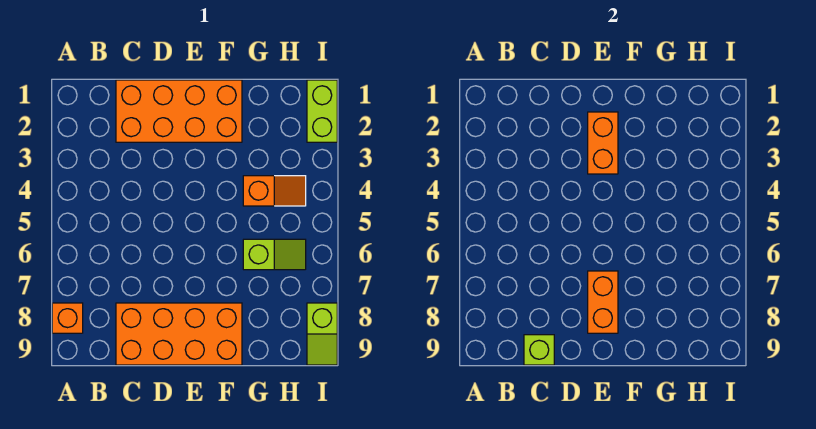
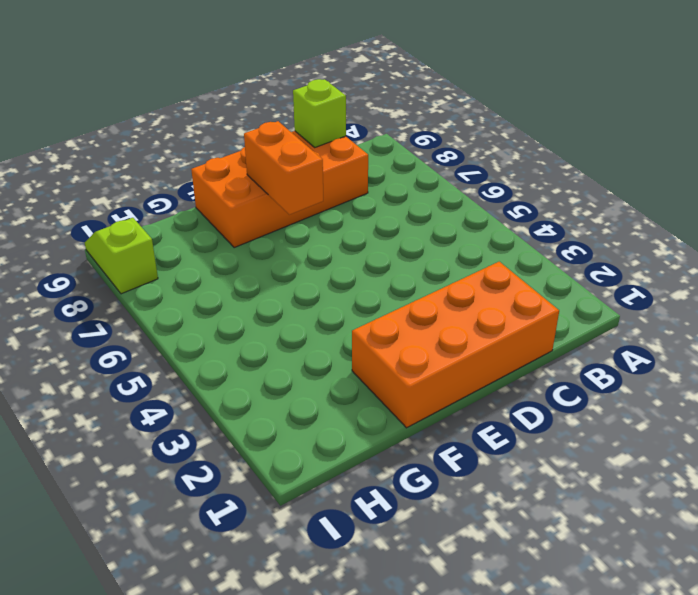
none -> orange 1x1 brick [52,303,83,333]
none -> orange 1x2 slope [243,176,306,206]

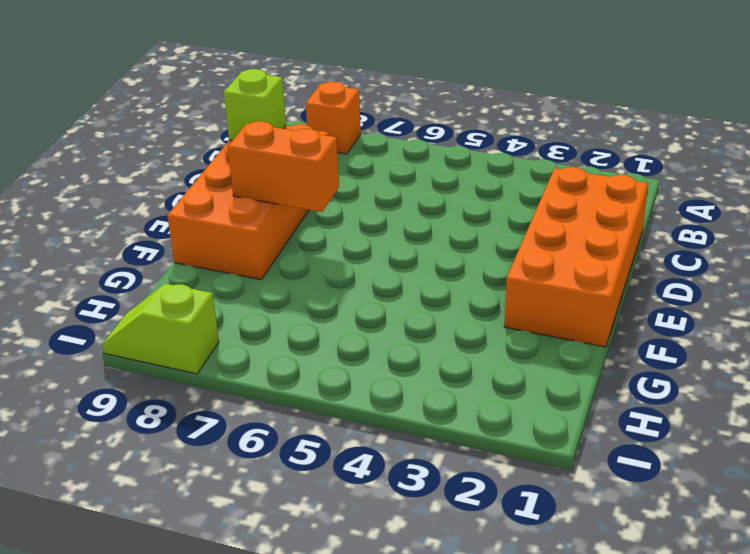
none -> orange 1x2 slope [243,176,306,206]
none -> lime 1x2 slope [243,239,306,270]

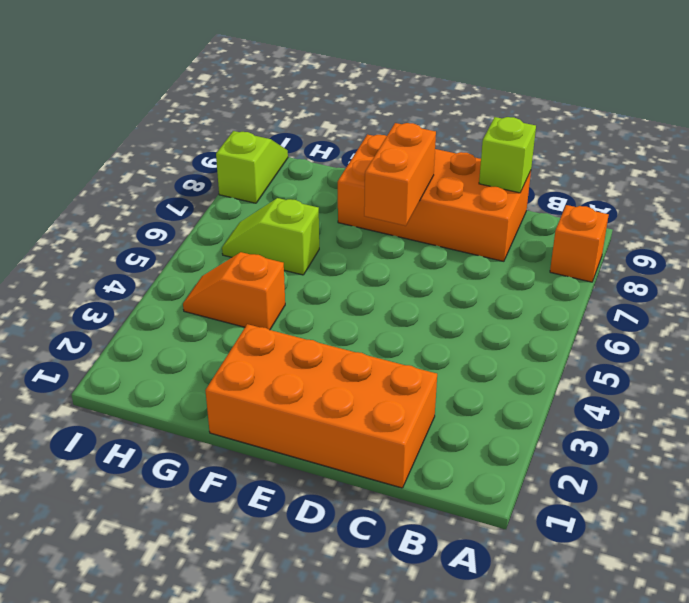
none -> lime 1x2 brick [307,80,337,142]
none -> orange 1x2 brick [588,112,618,174]

